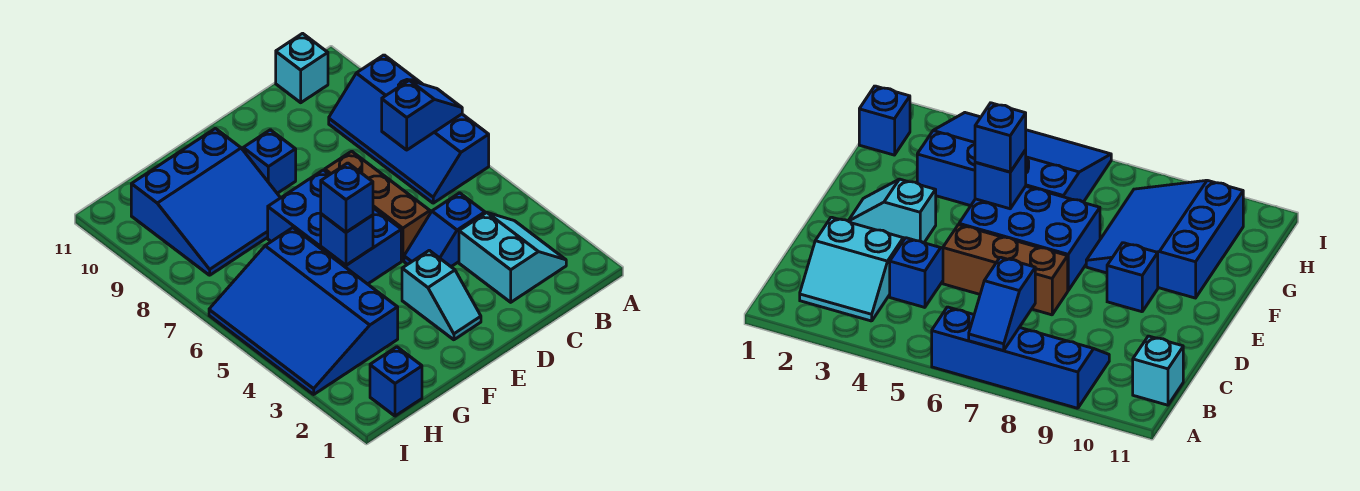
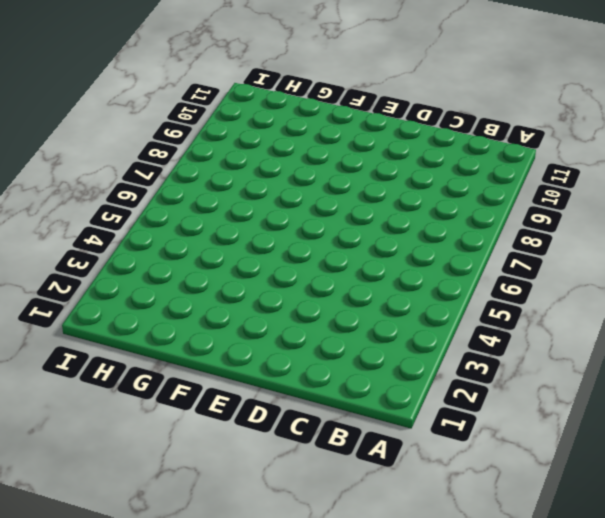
none -> blue 2x4 slope [329,55,489,203]
none -> cyan 2x2 slope [459,213,566,302]
none -> cyan 1x1 brick [276,33,328,103]

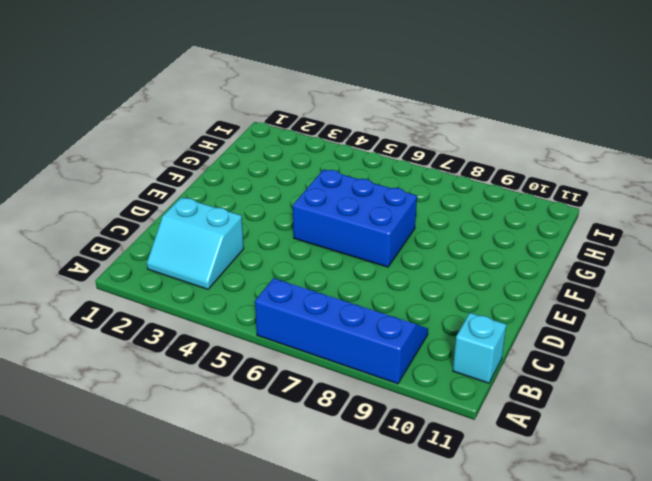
none -> blue 1x2 slope [404,193,485,266]
none -> brown 1x3 brick [325,151,430,261]
none -> cyan 1x2 slope [402,250,481,340]

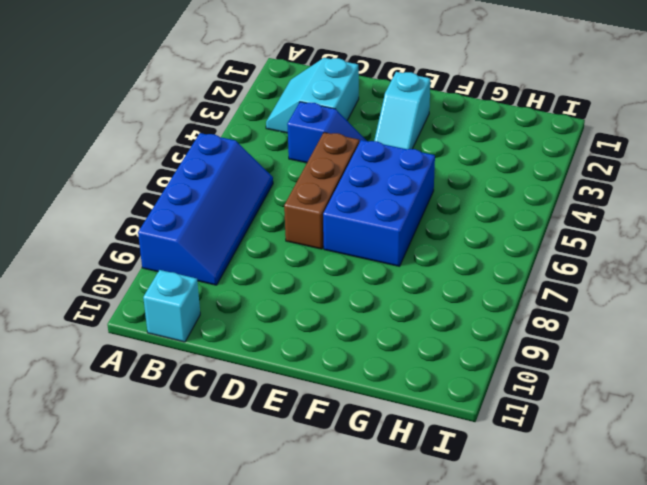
cyan 1x2 slope [374,72,430,149] -> cyan 1x2 slope turned to [402,250,481,340]
none -> blue 1x1 brick [243,130,296,193]
none -> blue 3x3 slope [131,128,280,275]
none -> blue 3x4 slope [209,228,398,394]

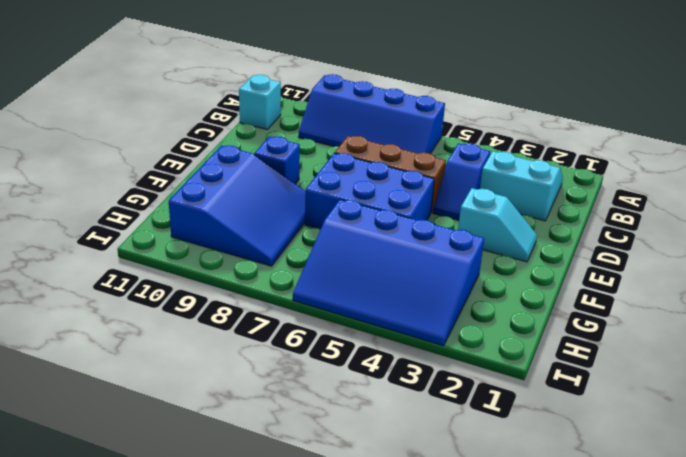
none -> blue 1x1 brick [370,347,422,416]
none -> blue 1x2 slope [382,80,462,150]
none -> blue 1x1 brick [321,214,373,265]

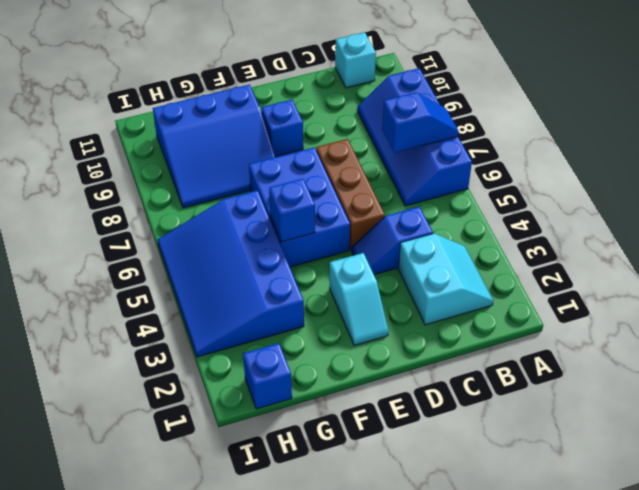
none -> blue 1x1 brick [321,163,373,232]

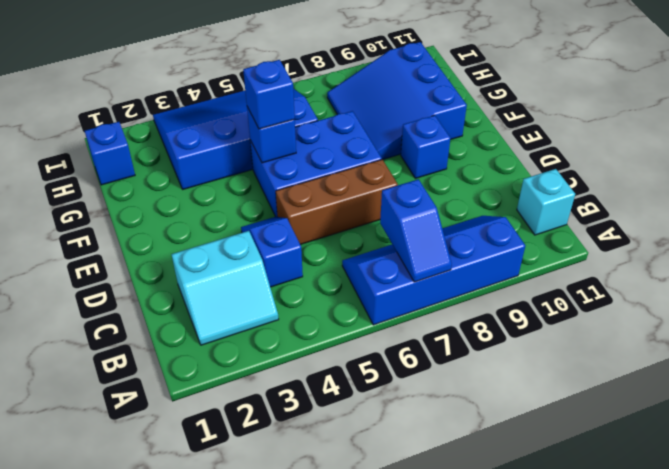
none -> cyan 1x2 slope [402,250,481,340]

